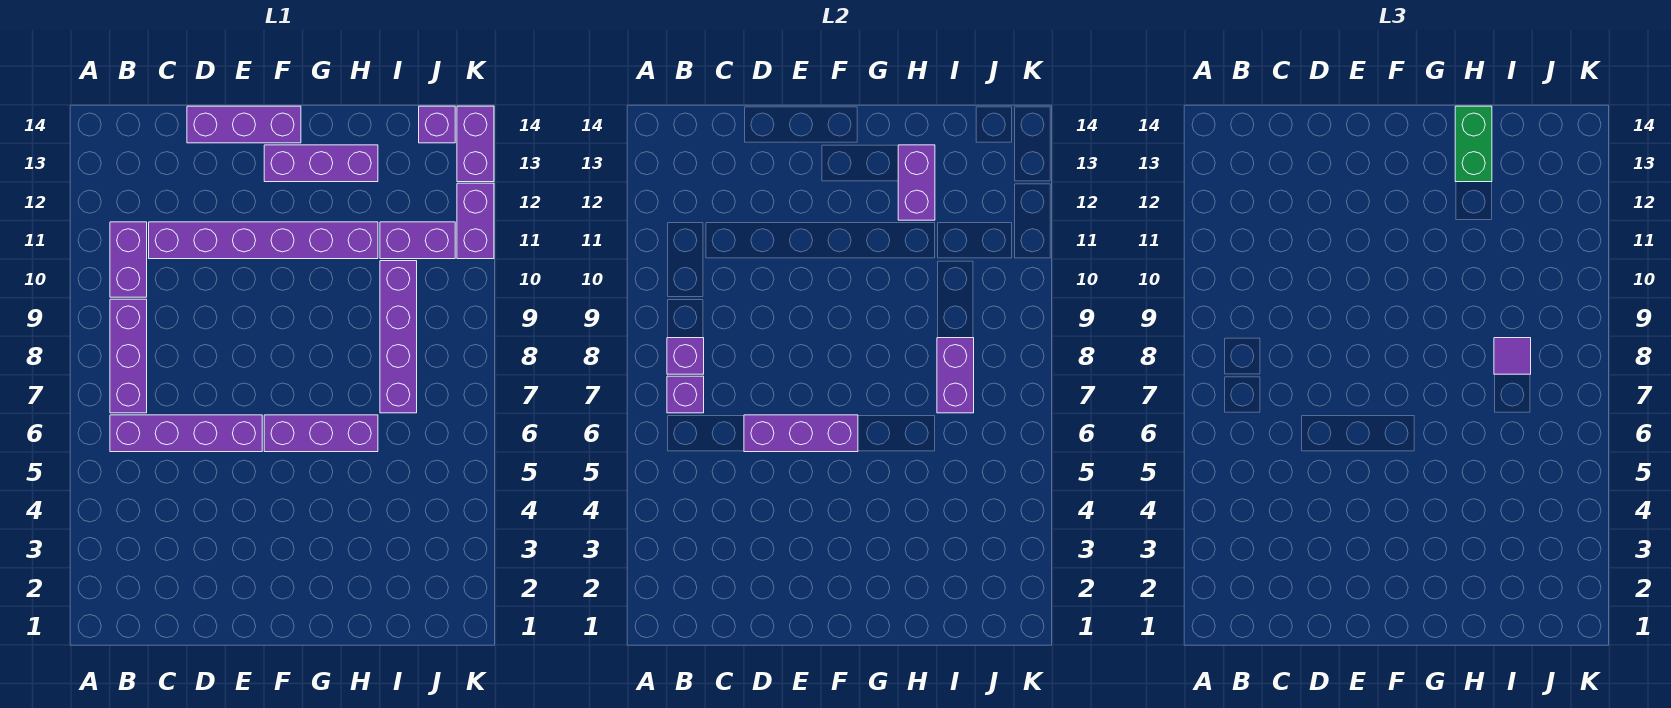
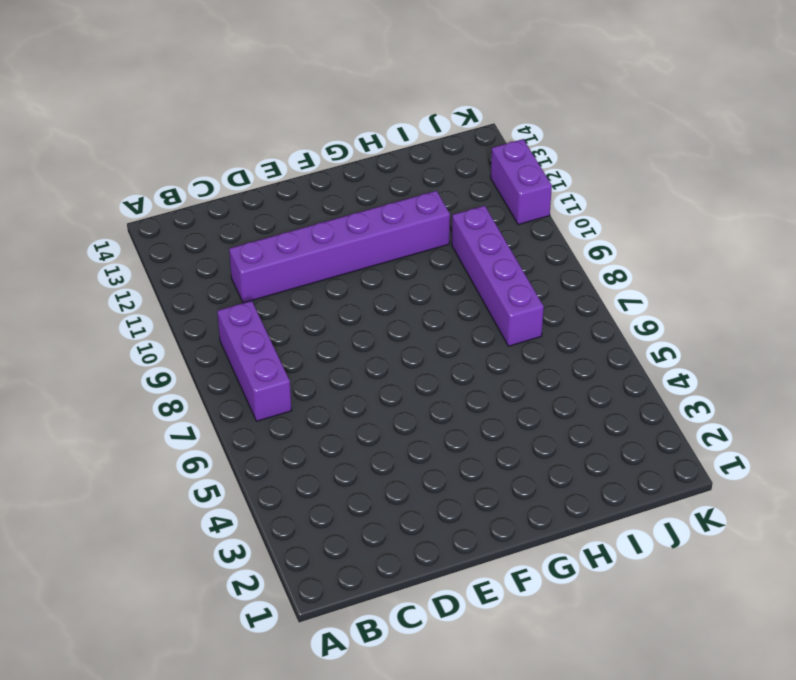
none -> purple 1x4 brick [110,415,262,452]
none -> purple 1x2 brick [110,222,147,297]
none -> purple 1x3 brick [187,106,301,143]

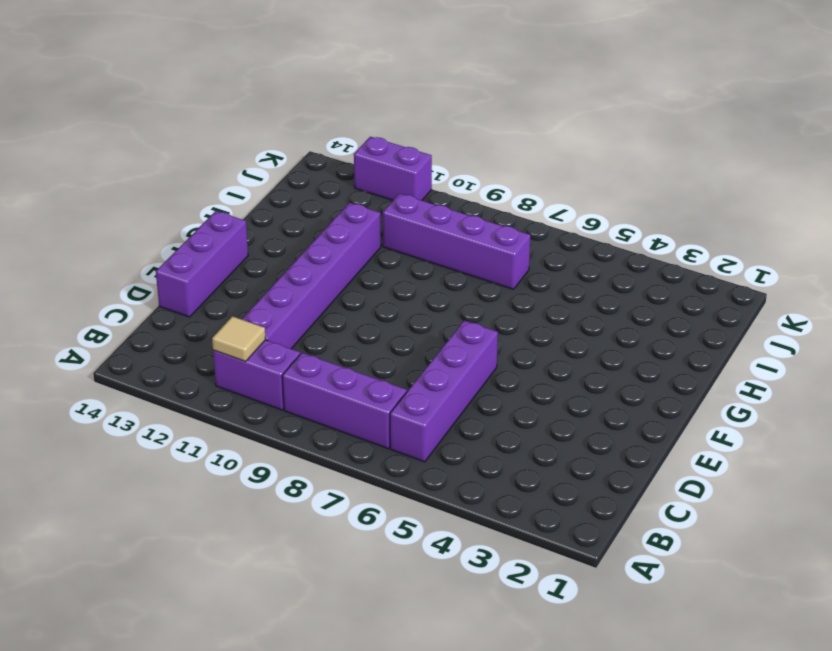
tan 1x1 tile [212,316,266,362] -> none
none -> purple 1x3 brick [264,415,378,452]
none -> purple 1x3 brick [264,145,378,182]
none -> purple 1x2 brick [380,222,455,259]

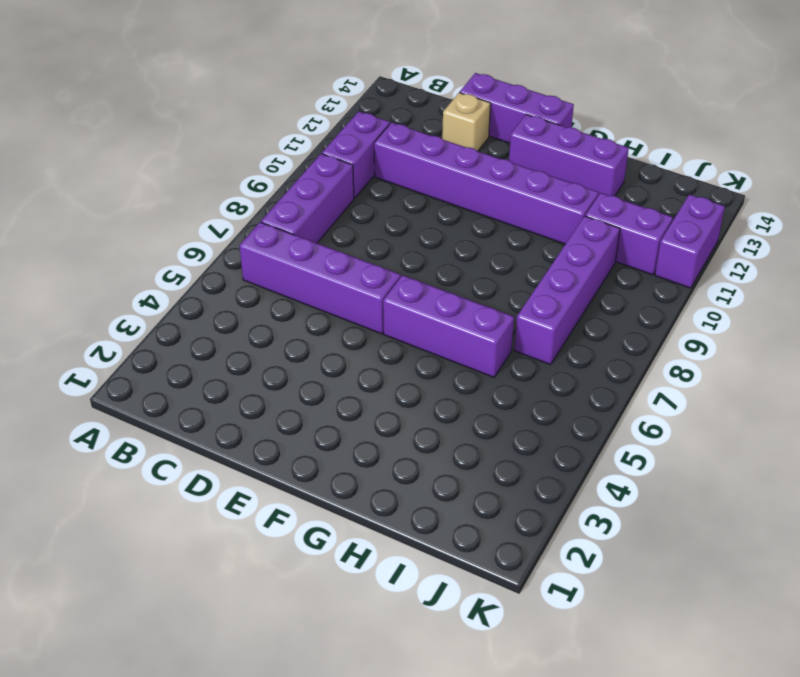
tan 1x1 brick [442,93,491,151] -> none
none -> purple 1x1 brick [419,106,455,143]
none -> purple 1x2 brick [457,106,494,182]
none -> purple 1x1 brick [667,376,704,413]

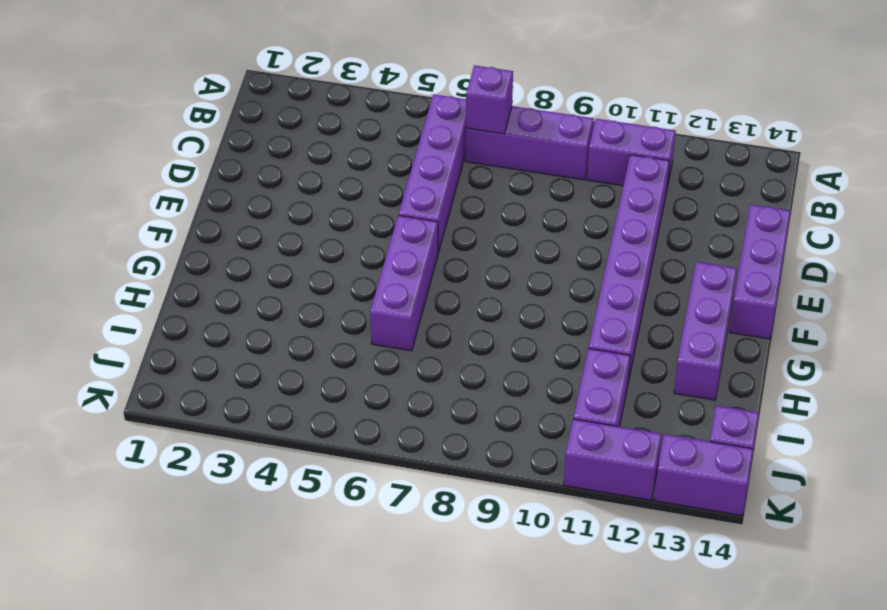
none -> purple 1x4 brick [380,261,417,413]
none -> purple 1x1 brick [667,338,704,374]
none -> purple 1x3 brick [744,415,858,452]

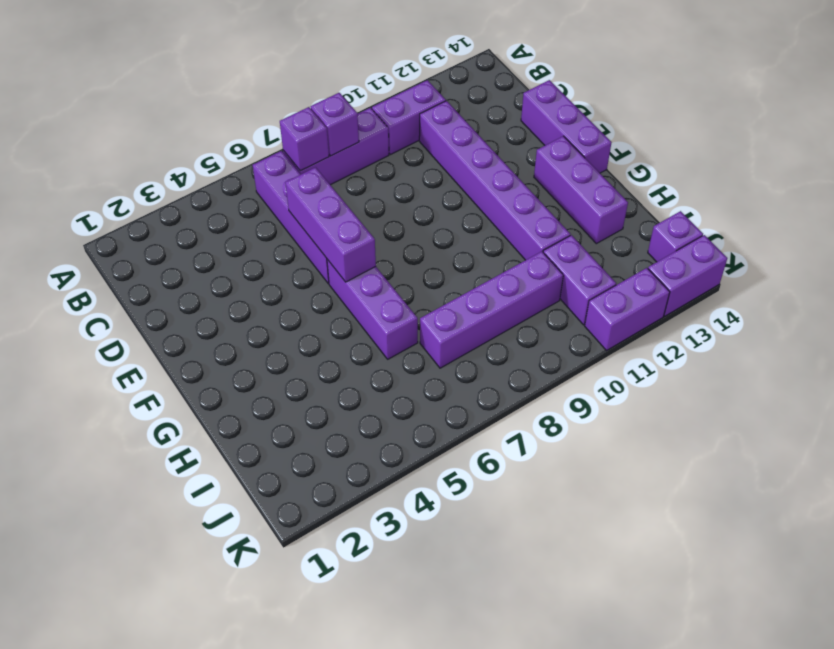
none -> purple 1x2 brick [898,145,935,220]
none -> purple 1x2 brick [937,338,974,413]
none -> green 1x2 brick [1455,106,1492,182]

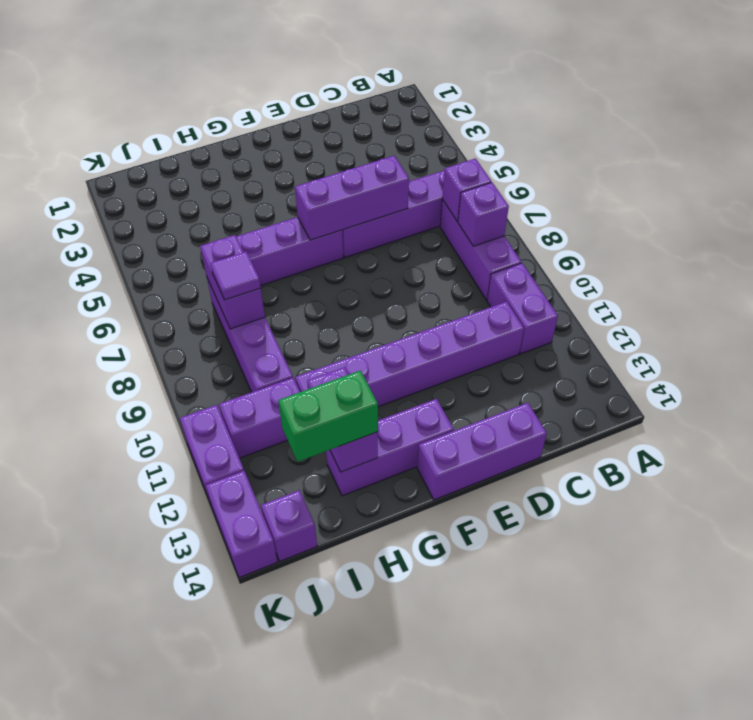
green 1x2 brick [278,371,378,462] -> green 1x2 brick turned to [1455,106,1492,182]

